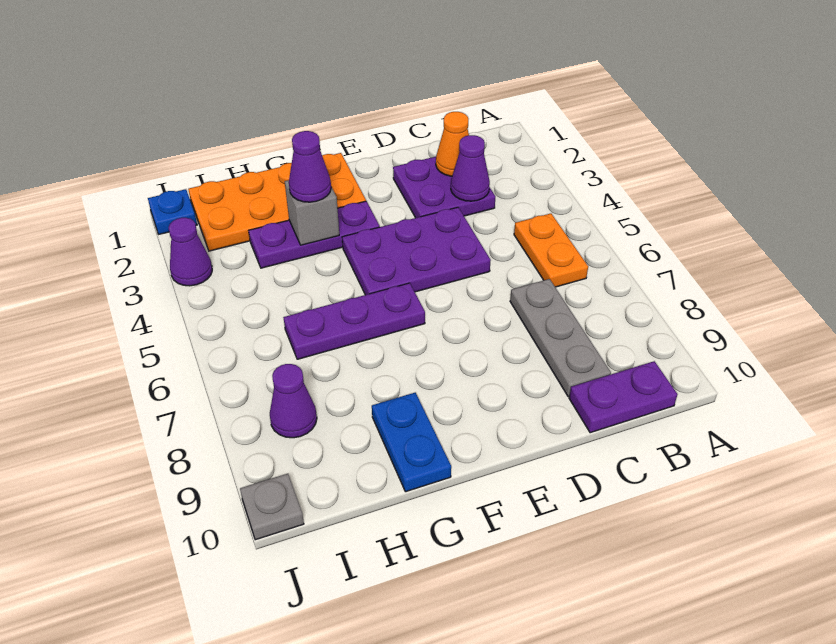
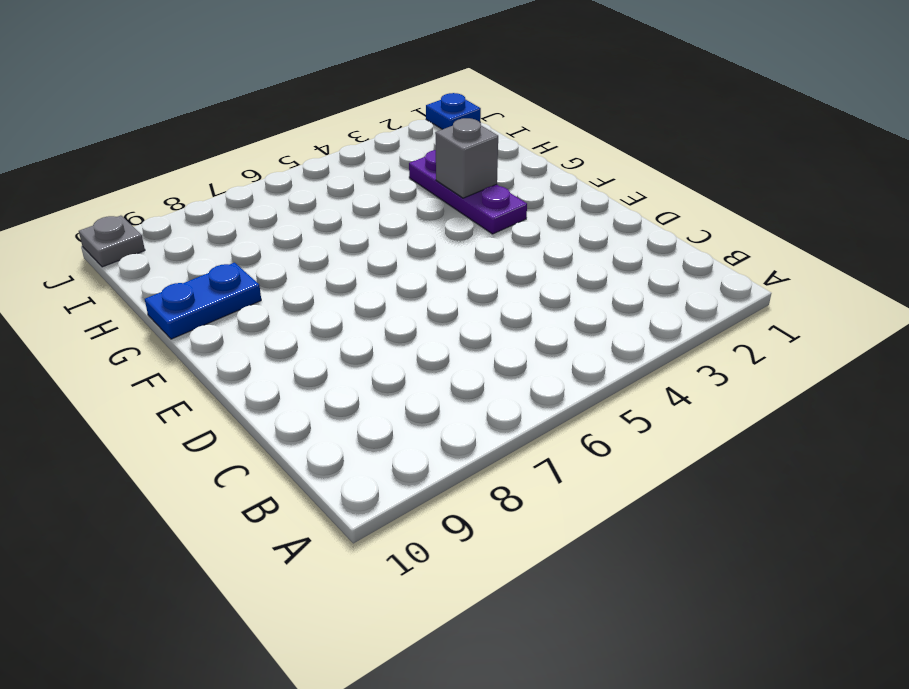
none -> orange 1x2 plate [514,213,588,287]
none -> purple 1x2 plate [569,361,678,433]
none -> purple 2x2 plate [393,157,495,218]

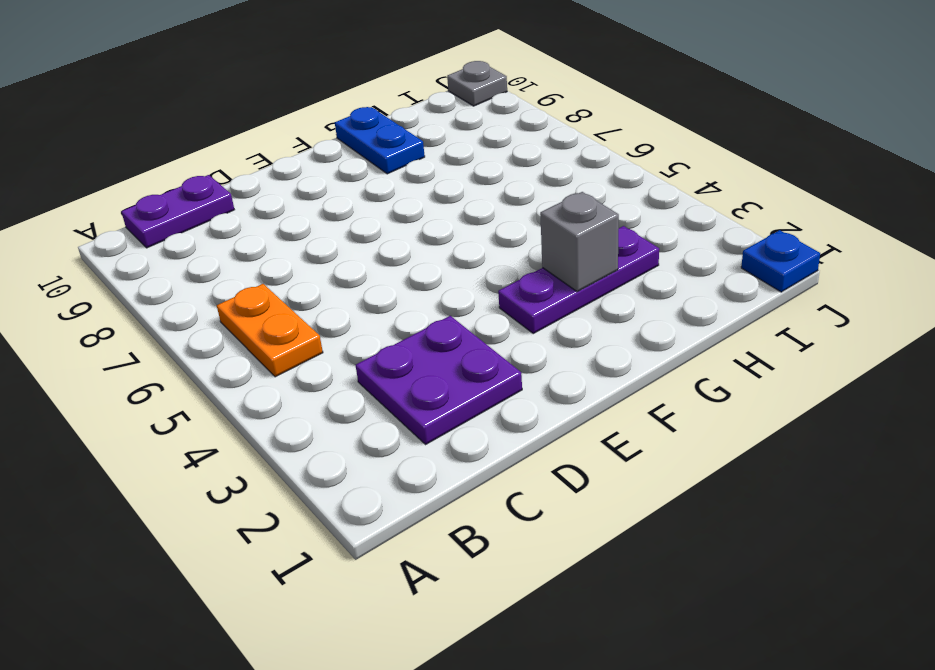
none -> grey 1x3 plate [510,279,611,397]
none -> purple 2x3 plate [342,207,491,295]
none -> orange 2x4 plate [188,153,366,251]

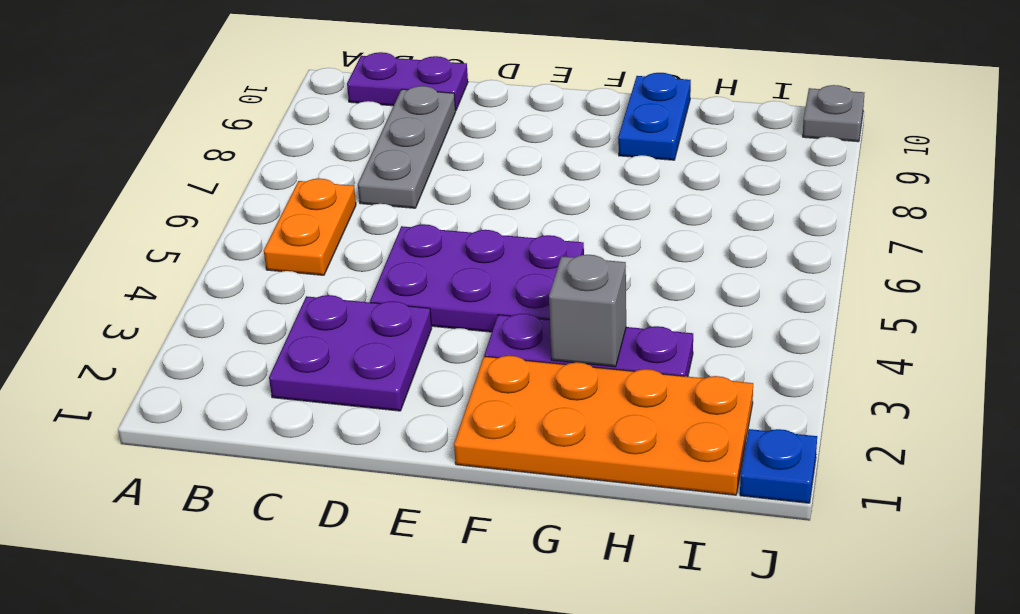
none -> purple 1x3 plate [283,283,425,359]
none -> purple 1x1 cone [270,364,317,438]
none -> purple 1x1 cone [169,218,212,286]

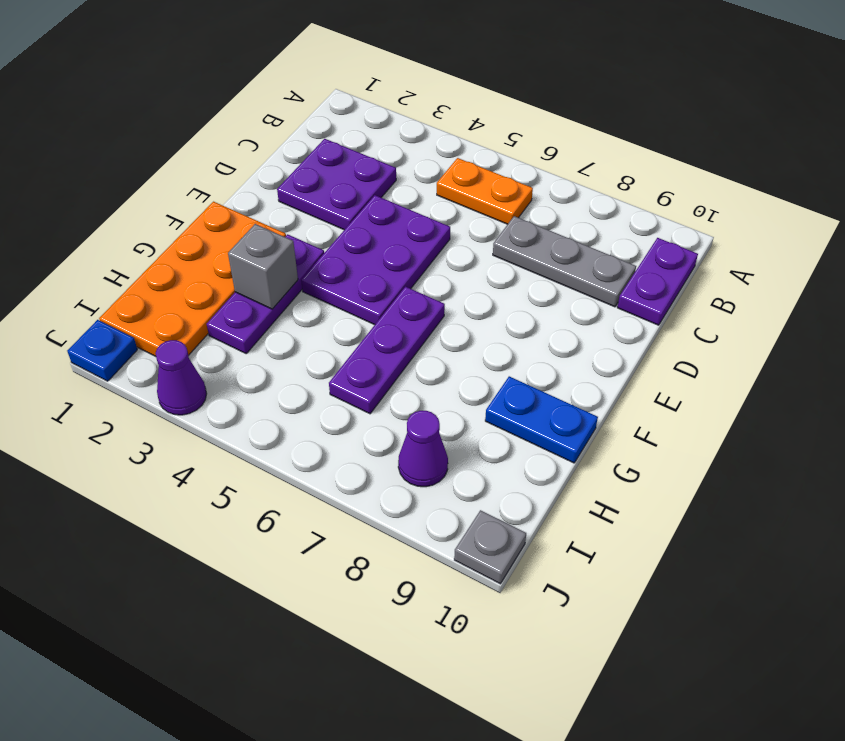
none -> orange 1x1 cone [436,112,469,176]
none -> purple 1x1 cone [451,135,490,201]
none -> purple 1x1 cone [289,131,331,202]

